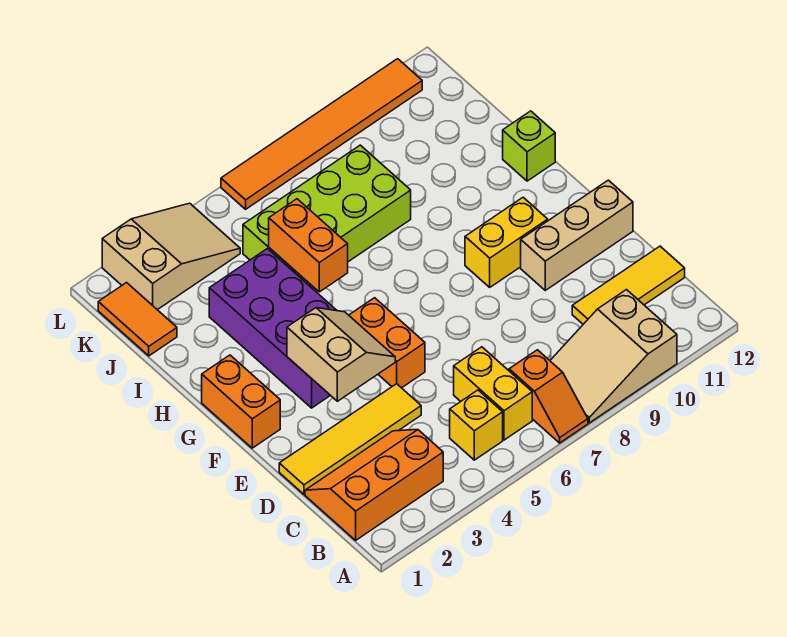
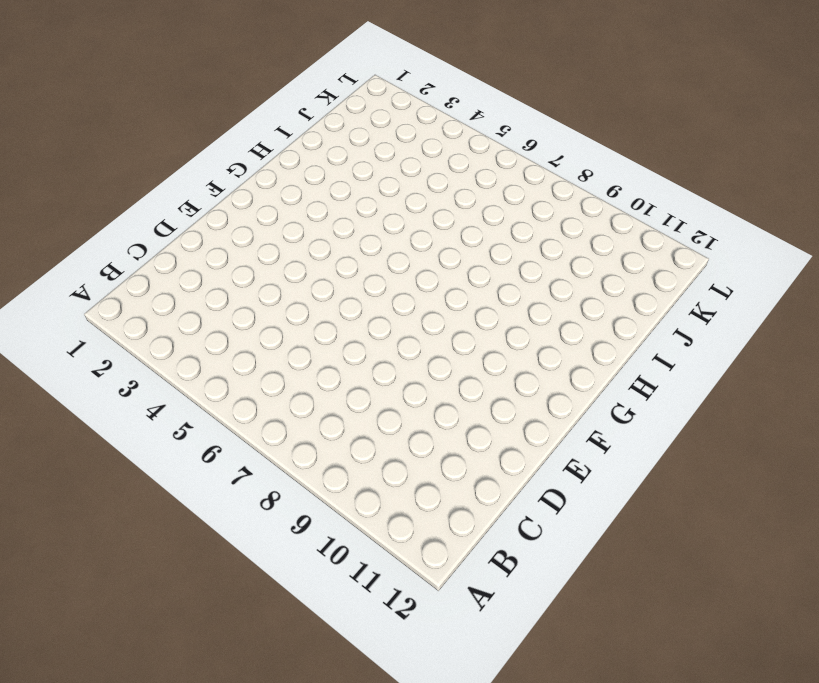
none -> orange 1x2 slope [509,350,588,443]
none -> tan 2x3 slope [550,290,677,423]
none -> orange 2x3 slope [305,430,443,540]

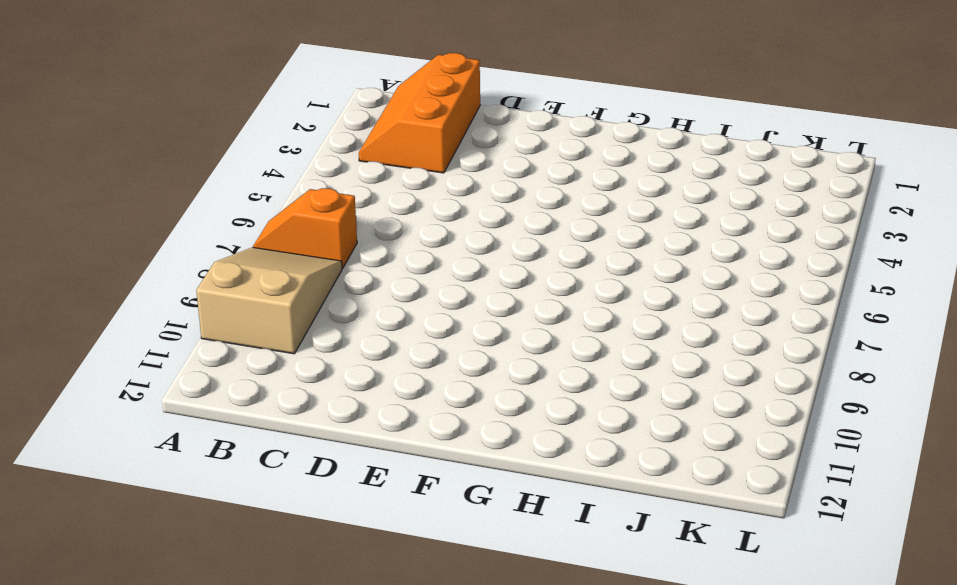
orange 2x3 slope [359,53,480,173] -> orange 2x3 slope turned to [305,430,443,540]
none -> yellow 1x1 brick [450,390,503,460]
none -> yellow 1x2 brick [454,347,532,440]
none -> yellow 1x3 tile [572,246,685,324]

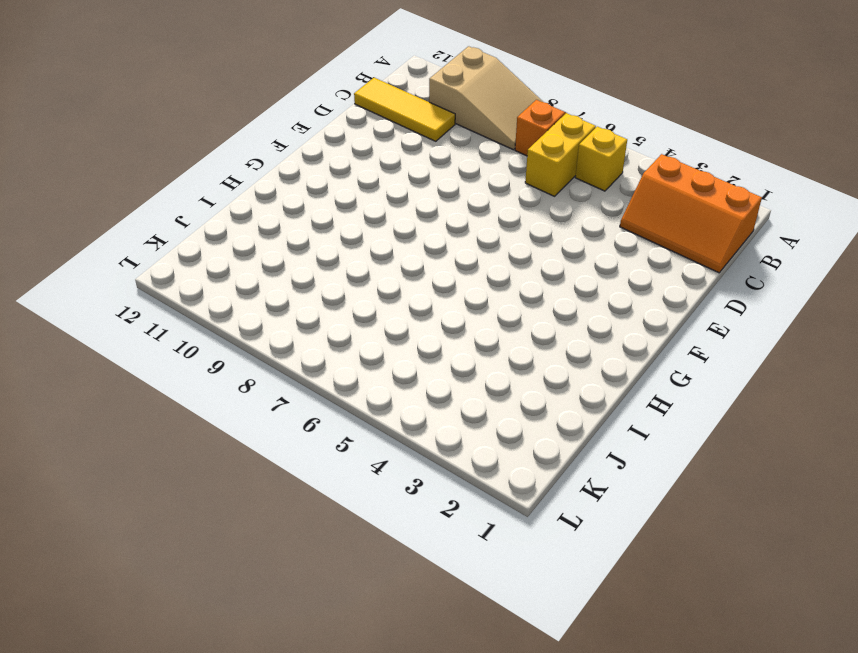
none -> yellow 1x4 tile [279,384,421,494]
none -> orange 1x2 brick [349,298,425,388]
none -> tan 1x3 brick [521,180,633,290]

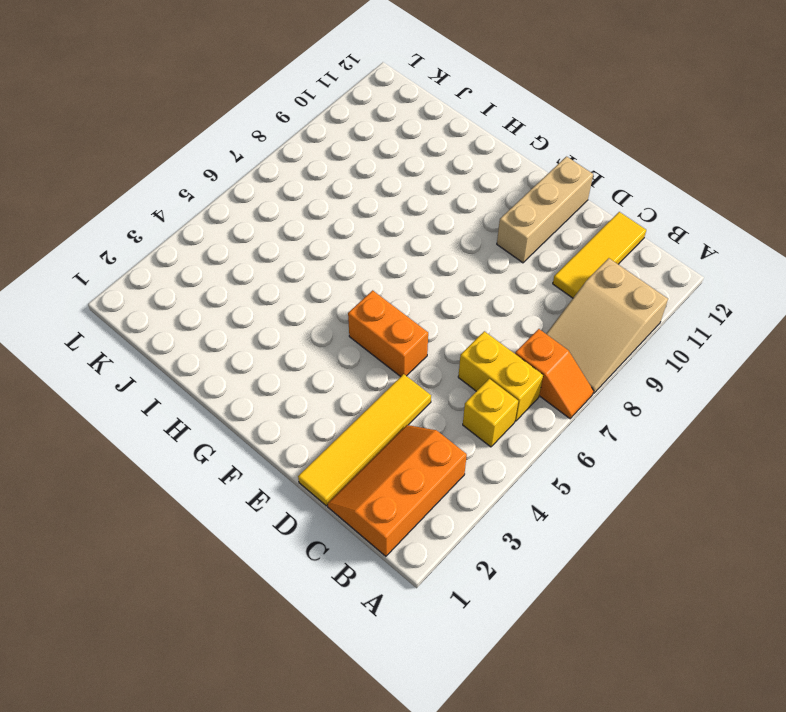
none -> orange 1x2 brick [202,355,280,448]
none -> purple 2x4 brick [209,249,337,408]
none -> yellow 1x2 brick [465,198,548,287]

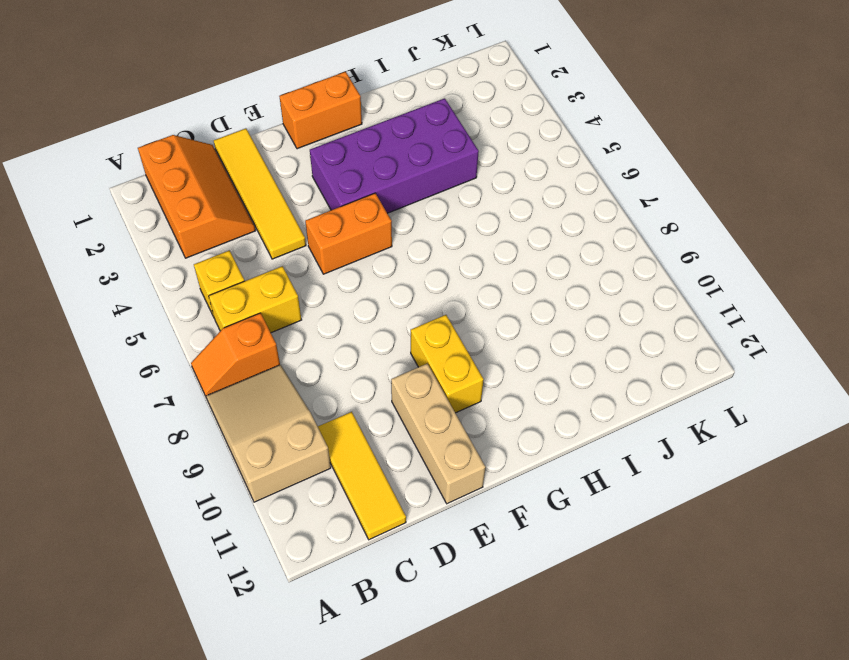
none -> lime 1x1 brick [503,111,555,181]
none -> lime 2x4 brick [243,145,411,287]
none -> orange 1x2 tile [98,283,177,356]

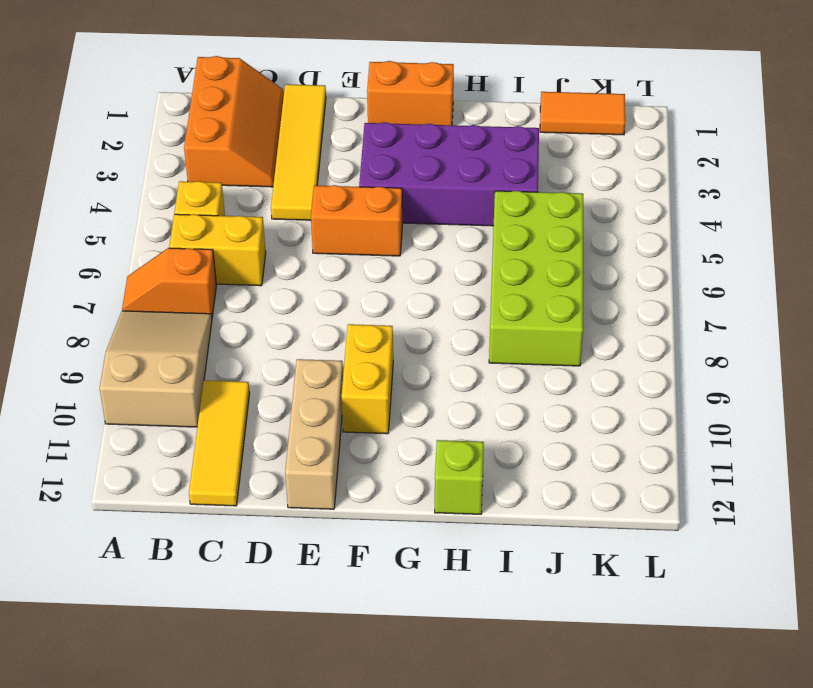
none -> tan 2x3 slope [102,203,240,310]
none -> orange 1x6 tile [221,59,422,209]
none -> tan 2x2 slope [287,308,395,401]

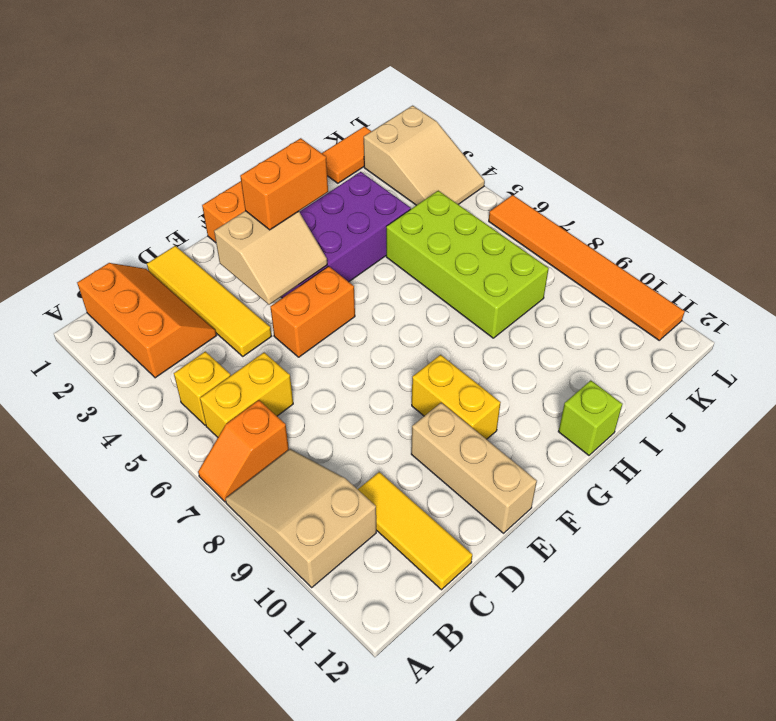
orange 1x2 brick [240,138,328,230] -> orange 1x2 brick moved to [269,199,348,292]

